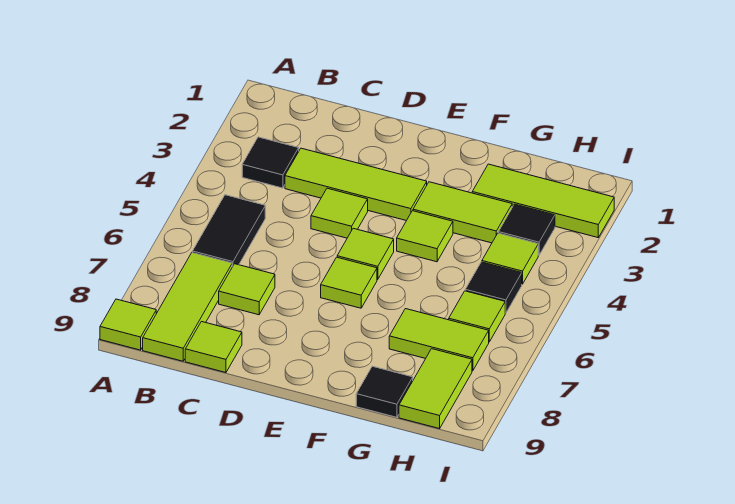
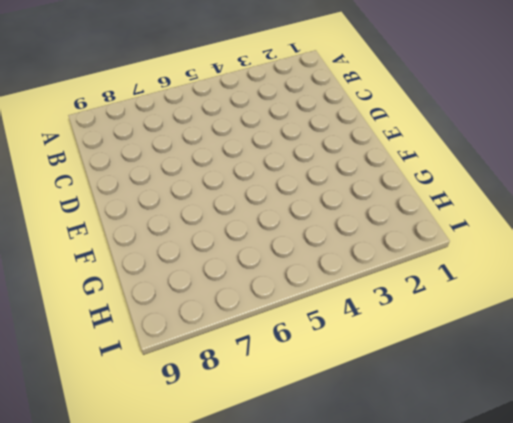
none -> lime 1x1 tile [100,299,156,350]
none -> black 1x1 tile [242,137,299,188]
none -> black 1x2 tile [192,195,265,267]

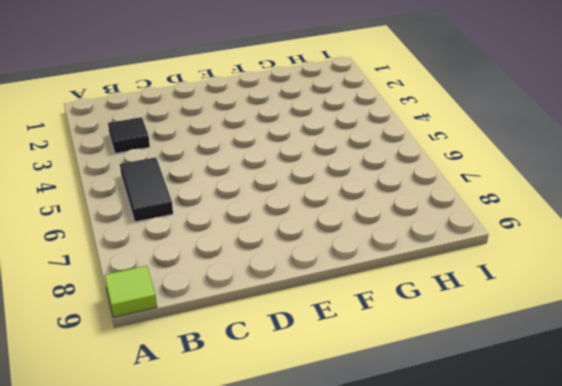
none -> lime 1x3 tile [143,253,232,361]
none -> lime 1x3 tile [285,148,427,221]
none -> lime 1x1 tile [219,264,275,315]

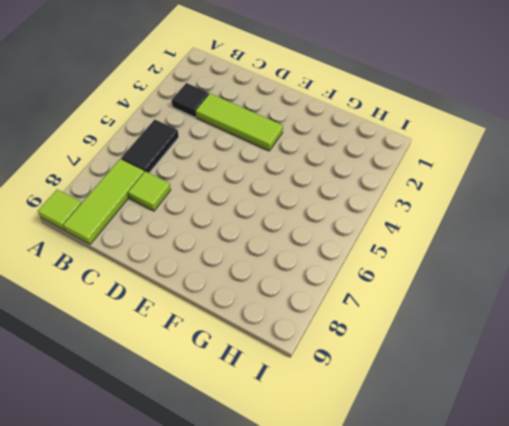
none -> lime 1x1 tile [185,322,242,373]
none -> lime 1x1 tile [311,188,368,238]
none -> lime 1x1 tile [337,228,394,279]

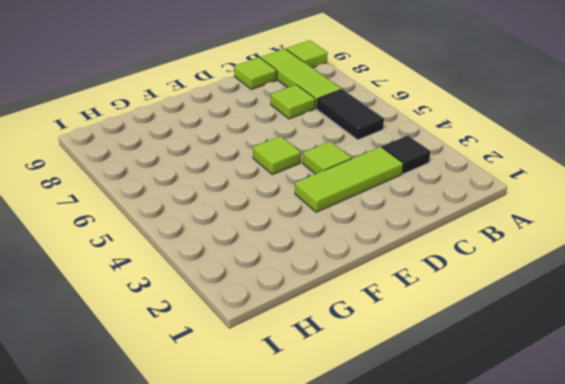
none -> lime 1x1 tile [321,257,377,308]
none -> lime 1x2 tile [413,182,512,243]
none -> lime 1x1 tile [397,211,453,262]

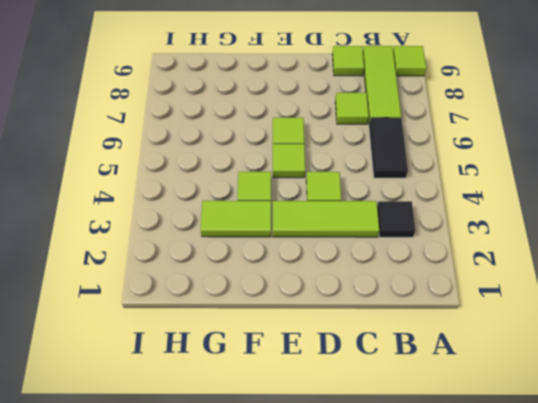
none -> lime 1x3 tile [472,164,614,238]
none -> lime 1x2 tile [389,309,489,371]
none -> black 1x1 tile [356,366,413,417]

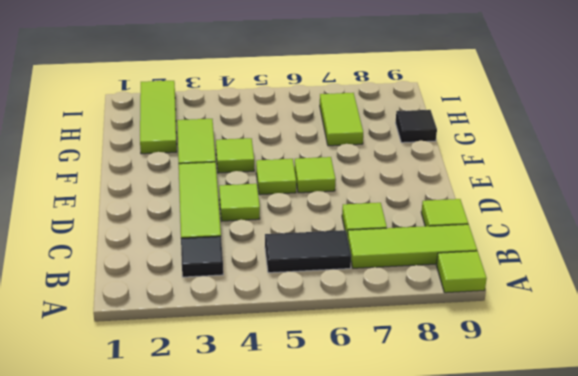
none -> black 1x1 tile [499,204,555,255]
none -> lime 1x1 tile [482,233,538,284]
none -> black 1x1 tile [465,262,522,313]

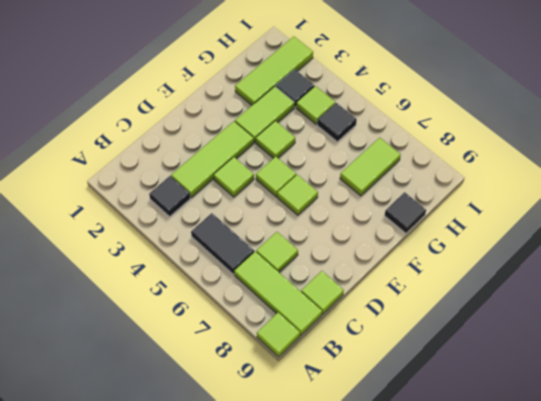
none -> lime 1x1 tile [449,291,505,342]
none -> lime 1x2 tile [399,349,472,429]

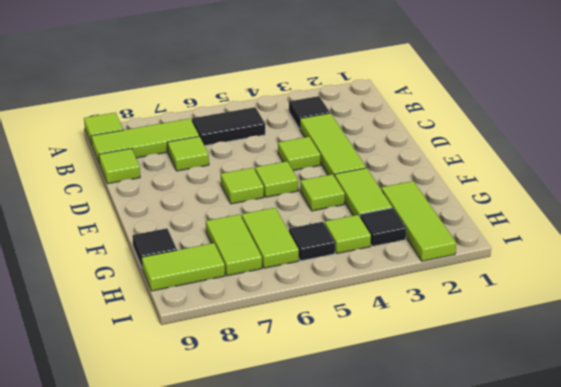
lime 1x2 tile [242,208,299,268] -> lime 1x1 tile [449,291,505,342]

